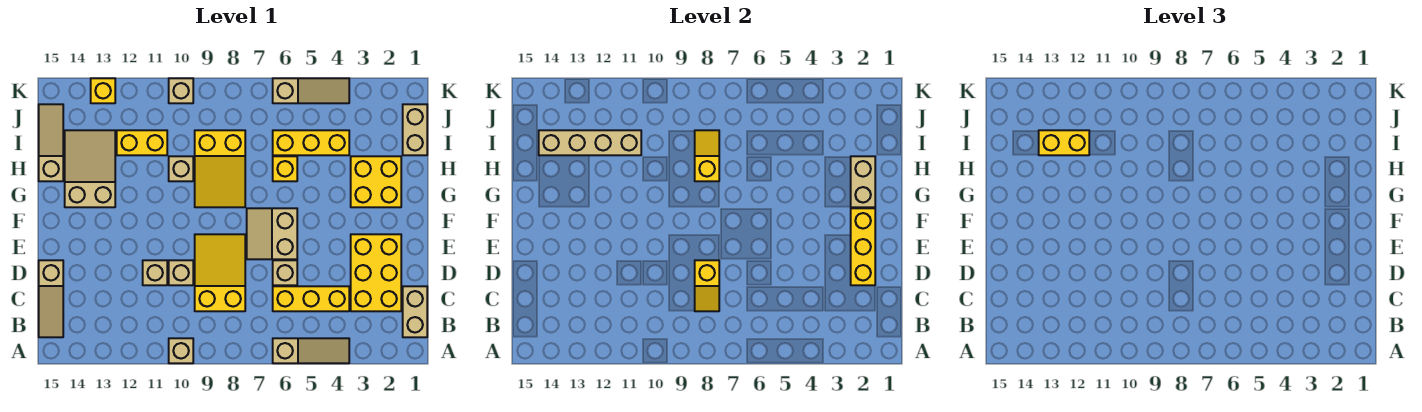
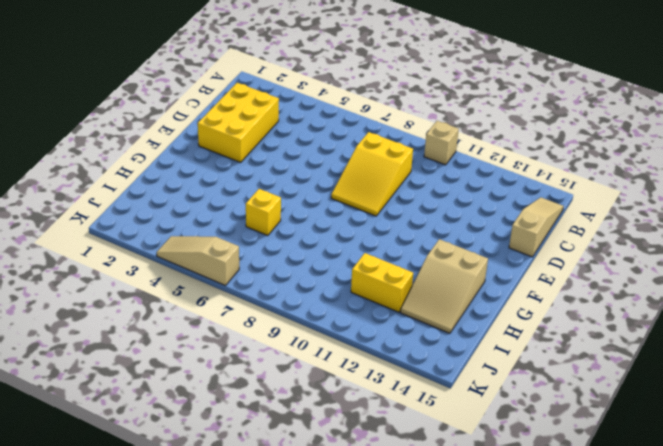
none -> tan 1x3 slope [273,338,349,363]
none -> tan 1x2 brick [403,286,427,337]
none -> yellow 1x3 brick [273,286,349,311]

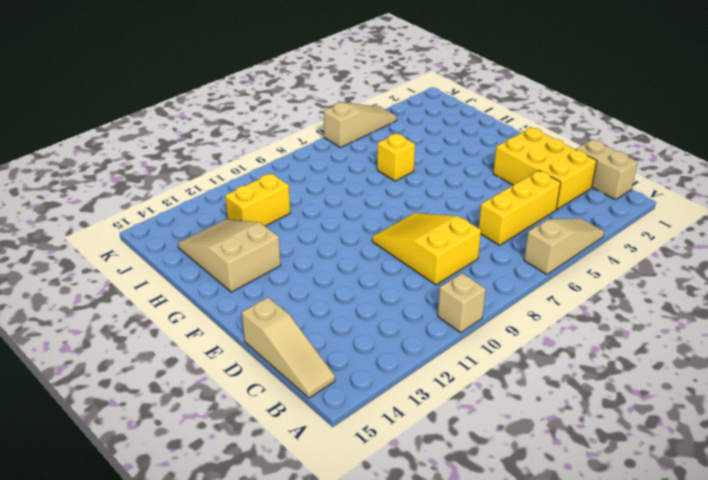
none -> tan 1x1 brick [273,260,297,285]
none -> tan 1x1 brick [169,260,193,285]
none -> tan 1x1 brick [143,260,167,285]

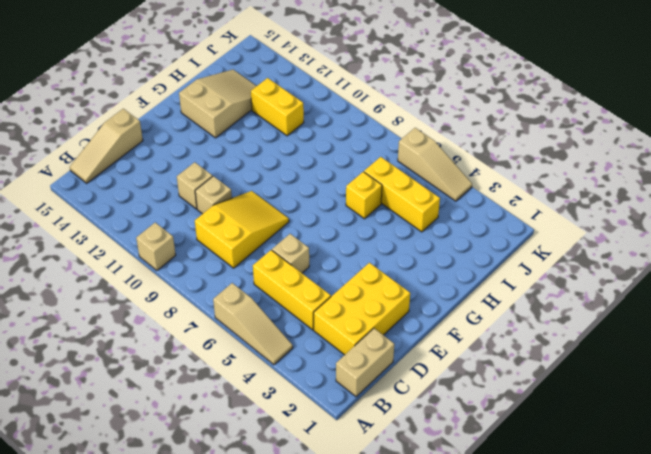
none -> tan 2x2 slope [247,208,297,259]
none -> yellow 2x2 brick [351,156,401,207]
none -> yellow 2x3 slope [195,130,245,207]

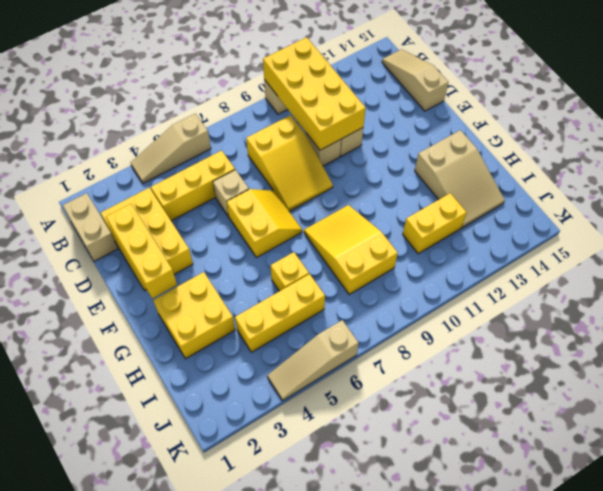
yellow 2x4 brick [263,37,366,150] -> none
yellow 2x2 slope [227,189,302,258] -> tan 2x2 slope [247,208,297,259]
none -> tan 1x1 brick [169,156,193,181]
none -> tan 1x3 slope [39,104,63,181]
none -> tan 1x2 brick [403,104,427,155]

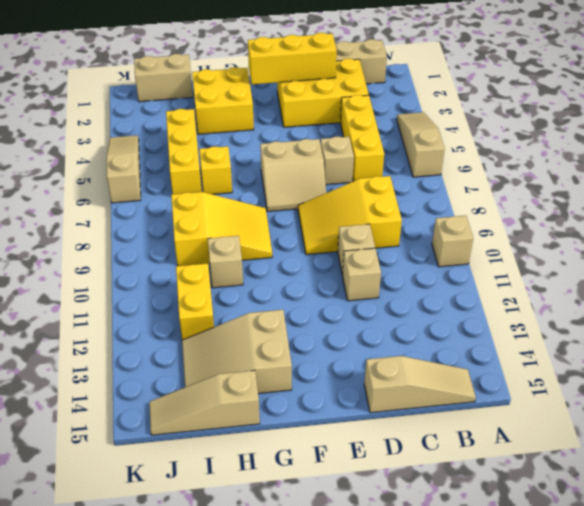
none -> tan 1x1 brick [169,78,193,103]
none -> yellow 1x1 brick [91,78,115,103]
none -> yellow 1x2 slope [695,260,719,311]

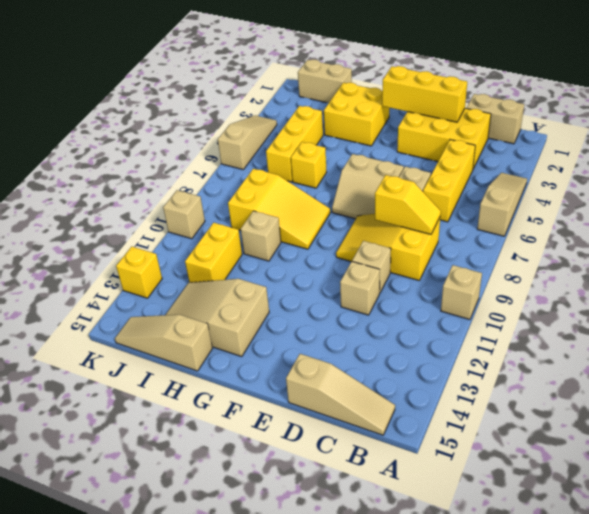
none -> tan 1x2 brick [851,156,875,207]
none -> yellow 1x2 slope [695,130,719,181]
none -> tan 1x4 brick [539,130,641,155]

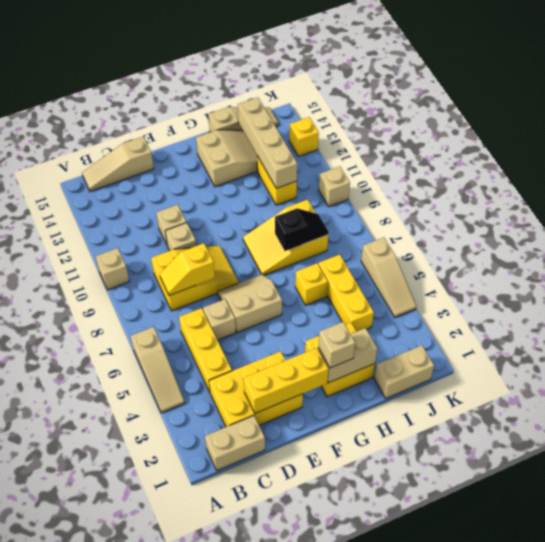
tan 1x1 brick [318,322,355,368] -> tan 1x1 brick moved to [169,156,193,181]
black 1x2 slope [275,208,329,251] -> yellow 1x2 slope [695,130,719,181]
none -> yellow 1x2 brick [1039,130,1089,155]

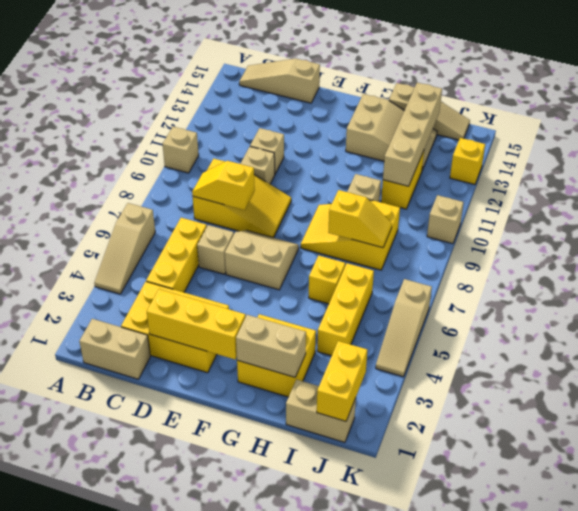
yellow 1x2 brick [317,341,367,421] -> yellow 1x2 brick moved to [1039,130,1089,155]

